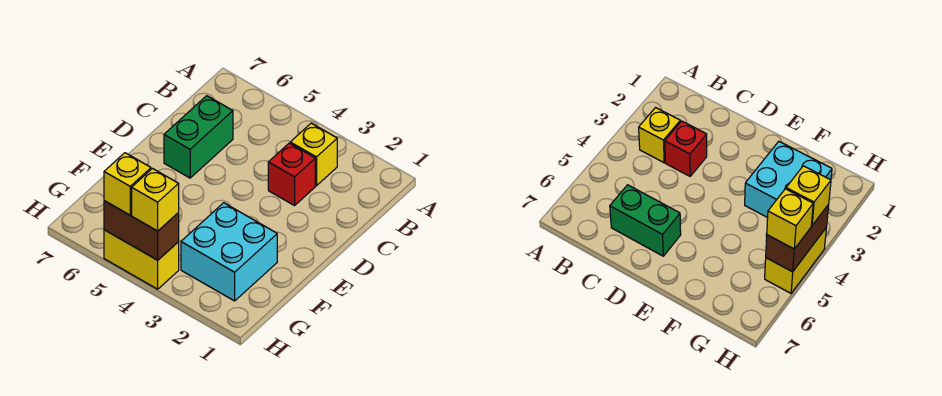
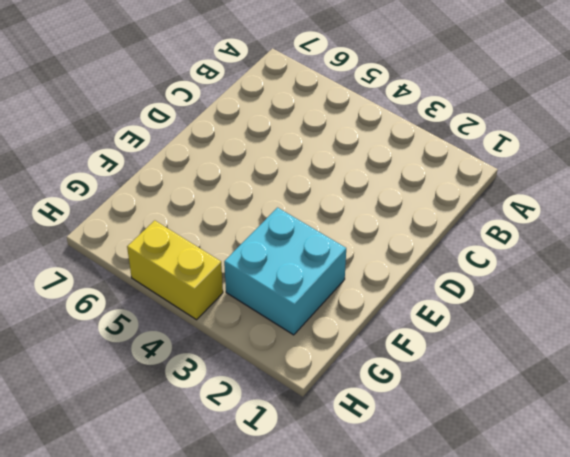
none -> yellow 1x1 brick [290,123,337,186]
none -> red 1x1 brick [268,143,315,206]

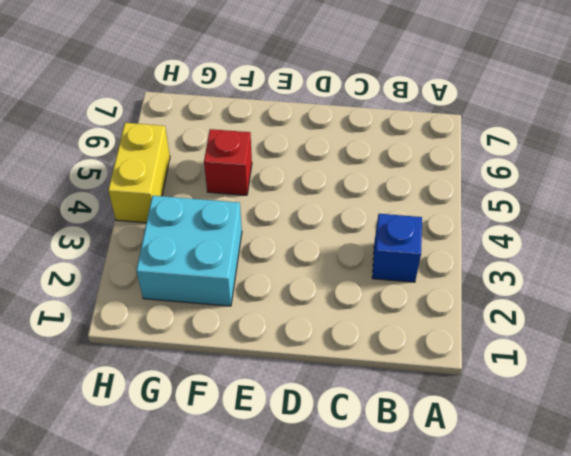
blue 1x1 brick [372,214,422,282] -> yellow 1x1 brick [290,123,337,186]
red 1x1 brick [204,129,252,195] -> red 1x1 brick moved to [268,143,315,206]
none -> green 1x2 brick [164,96,233,178]
none -> brown 1x2 brick [104,201,179,260]

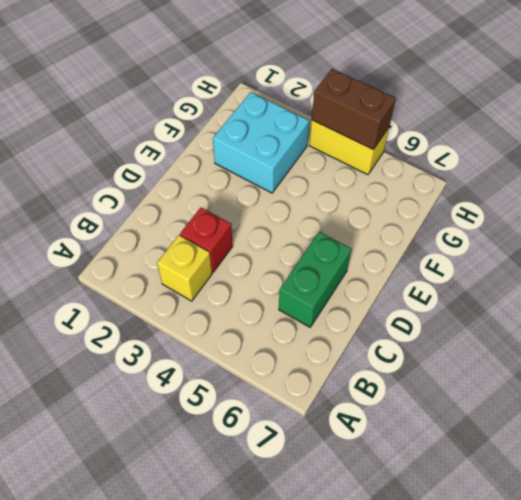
none -> yellow 1x1 brick [132,169,179,231]
none -> yellow 1x1 brick [104,153,151,215]

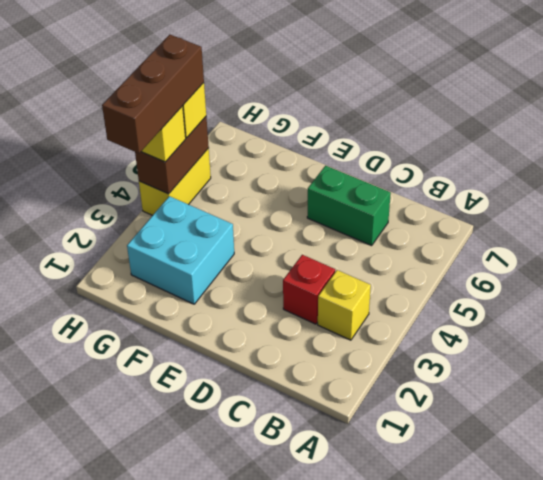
brown 1x3 brick [102,35,204,153] -> none

